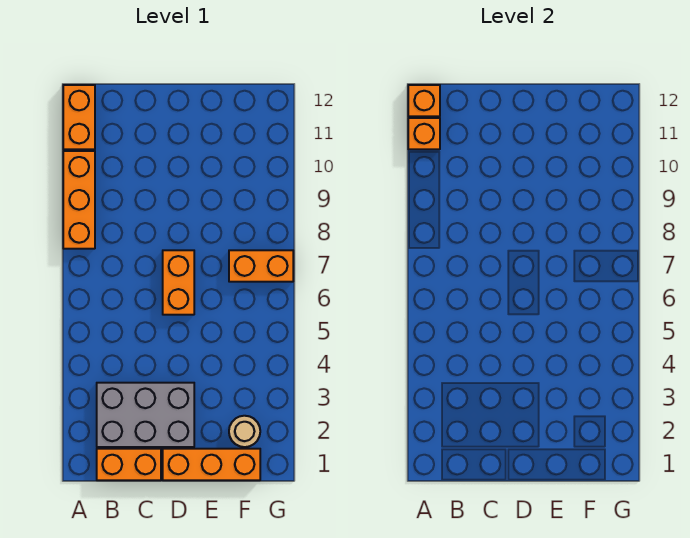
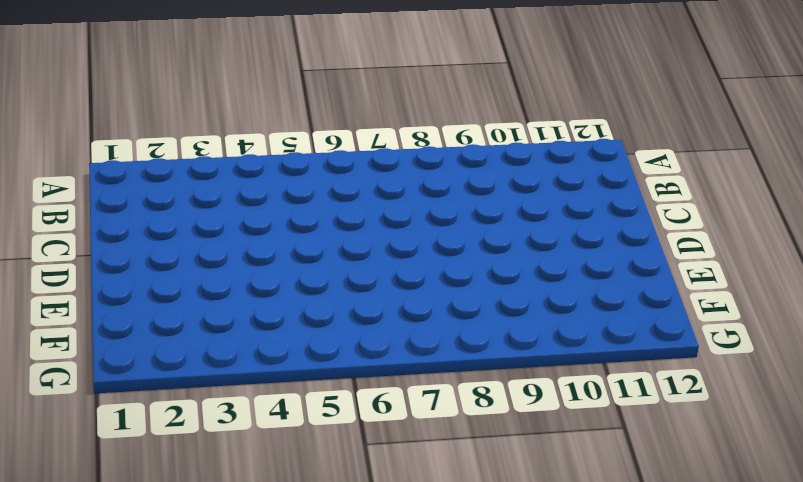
none -> orange 1x3 brick [63,151,95,249]
none -> orange 1x2 brick [63,85,95,149]

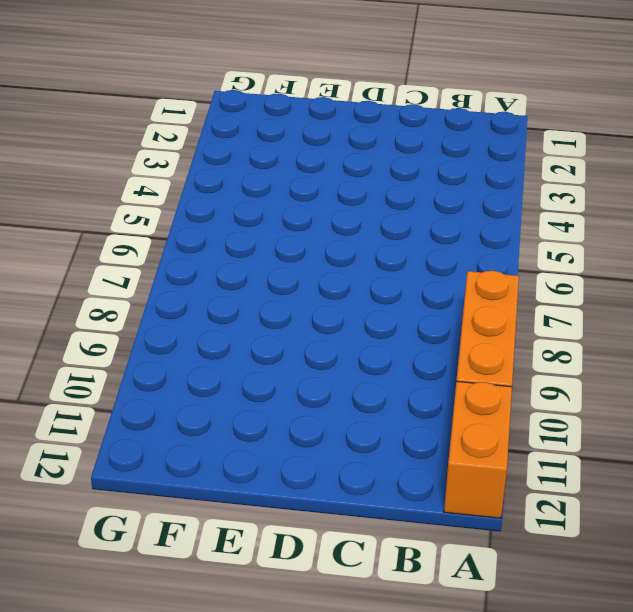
none -> orange 1x2 brick [97,449,161,480]
none -> grey 2x3 brick [97,383,194,447]

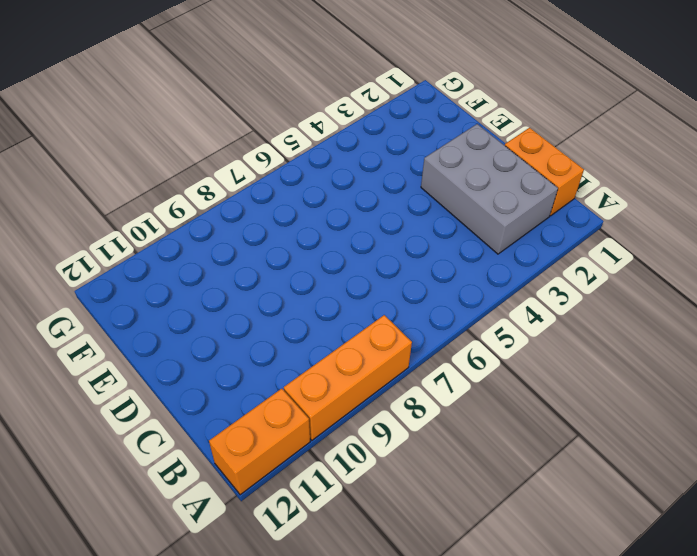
none -> orange 1x3 brick [163,449,260,480]
none -> orange 1x2 brick [163,250,194,315]

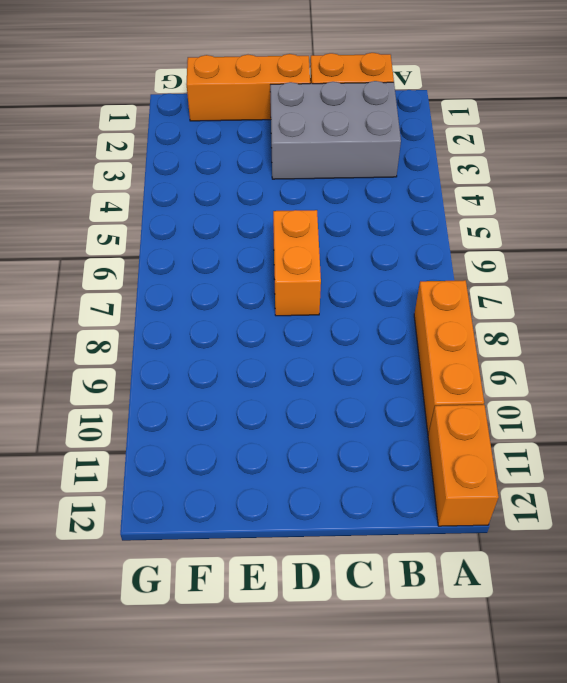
none -> tan 1x1 round brick [229,416,260,447]
none -> orange 1x2 brick [229,250,293,282]

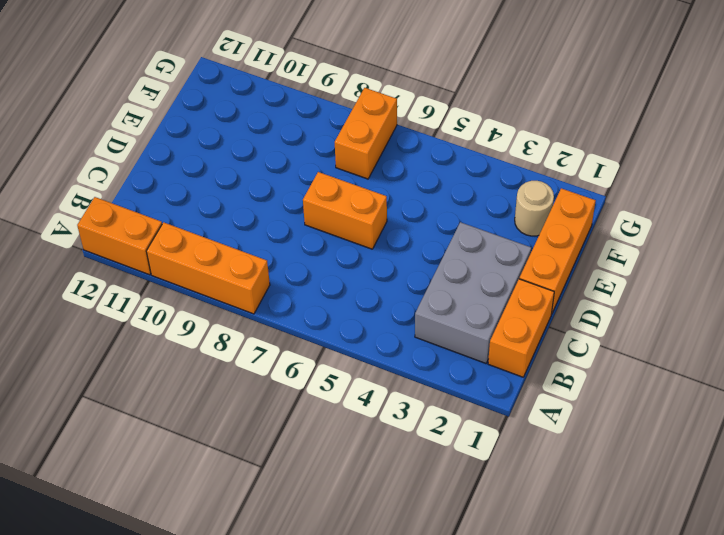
none -> orange 1x1 brick [408,118,440,149]
none -> orange 1x1 brick [408,85,440,116]

